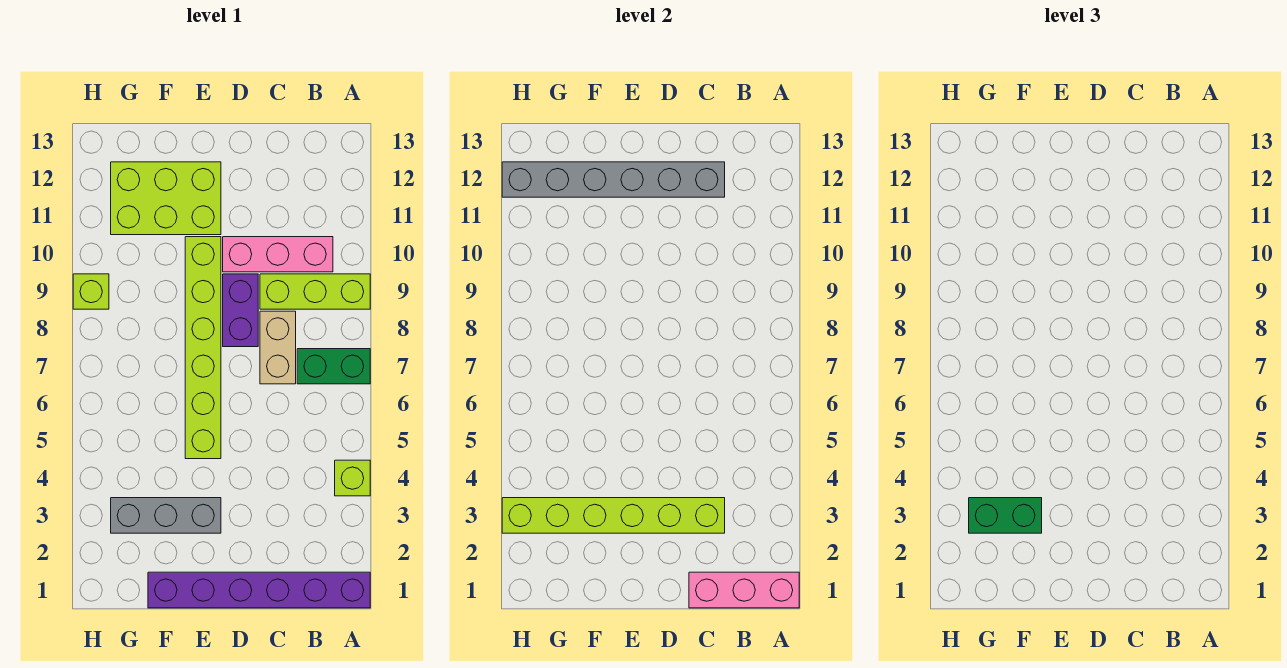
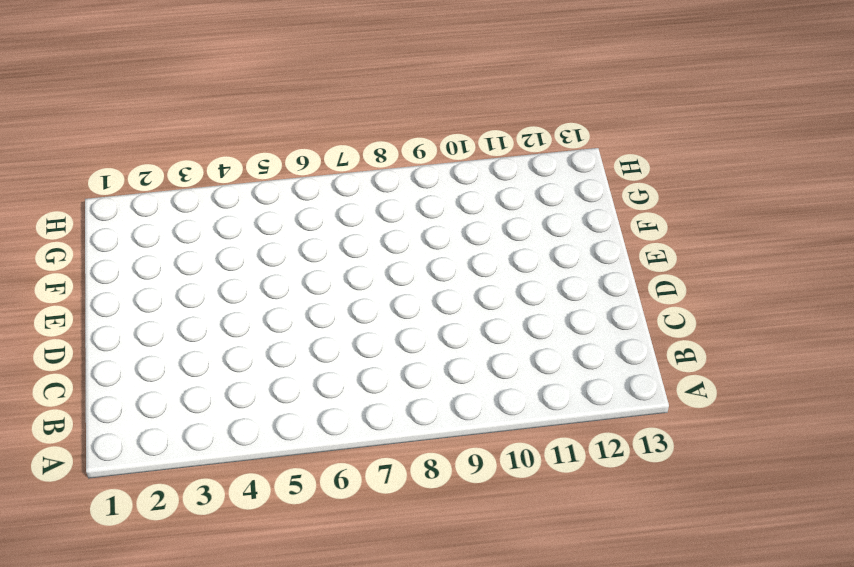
none -> purple 1x6 brick [148,572,370,608]
none -> lime 1x1 brick [335,460,370,496]
none -> green 1x2 brick [297,349,370,384]

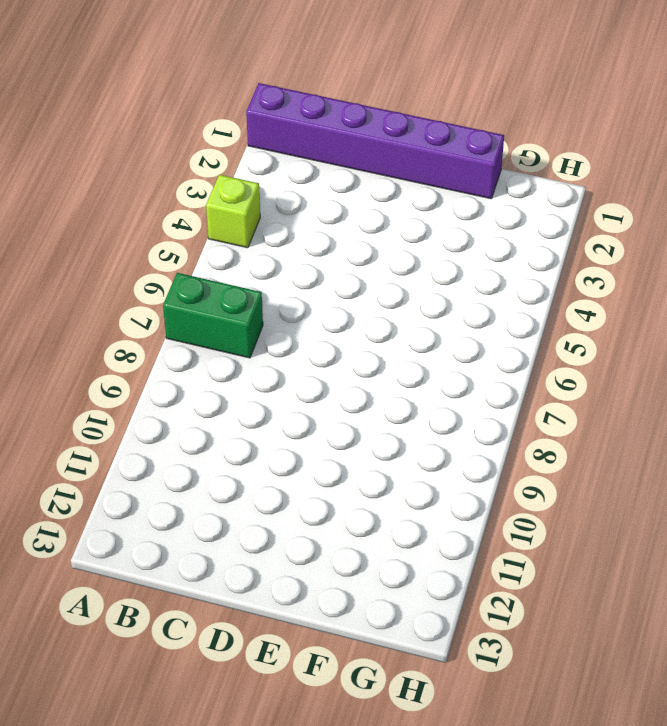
none -> lime 1x3 brick [260,274,370,309]
none -> pink 1x3 brick [223,237,333,272]
none -> tan 1x2 brick [260,311,296,384]

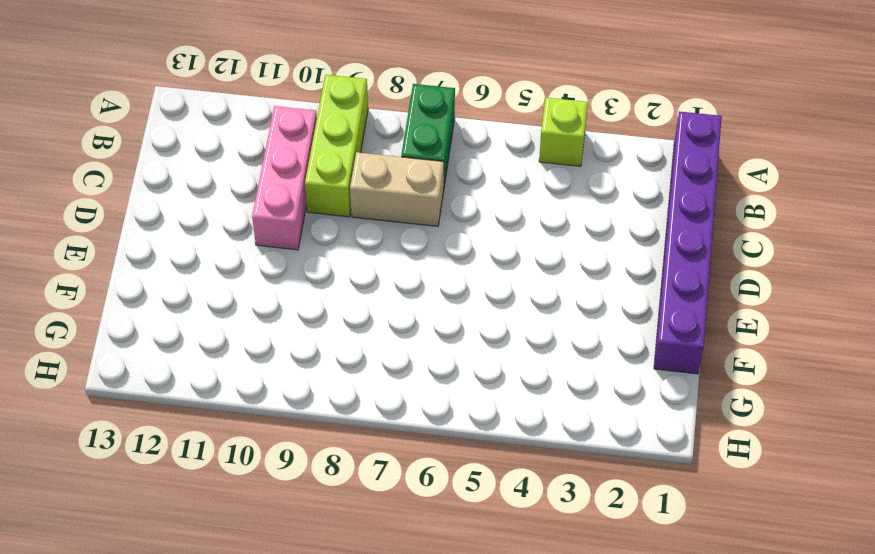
none -> purple 1x2 brick [223,274,258,347]
none -> grey 1x3 brick [111,498,221,533]
none -> lime 1x6 brick [185,237,221,459]

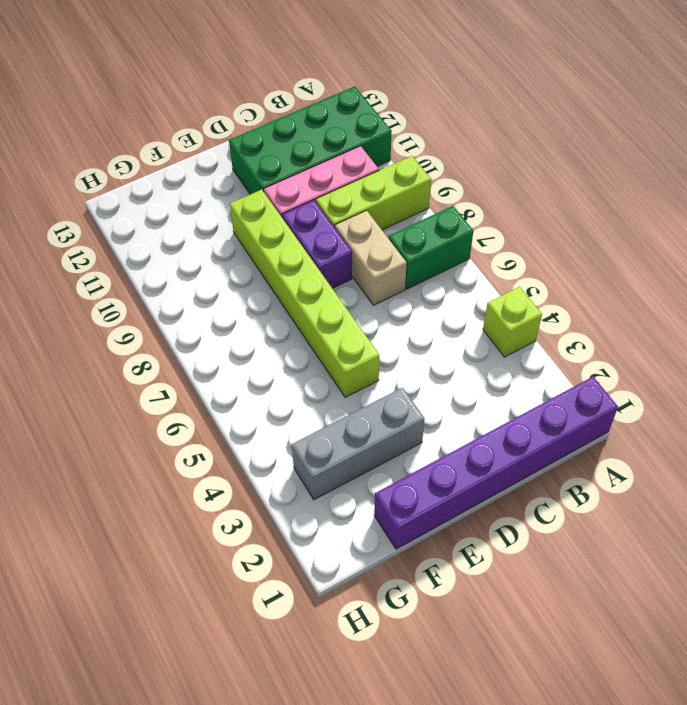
green 2x4 brick [229,87,392,194] -> none
none -> lime 2x3 brick [111,162,221,235]
none -> lime 1x1 brick [73,274,109,309]
none -> pink 1x3 brick [689,572,799,608]

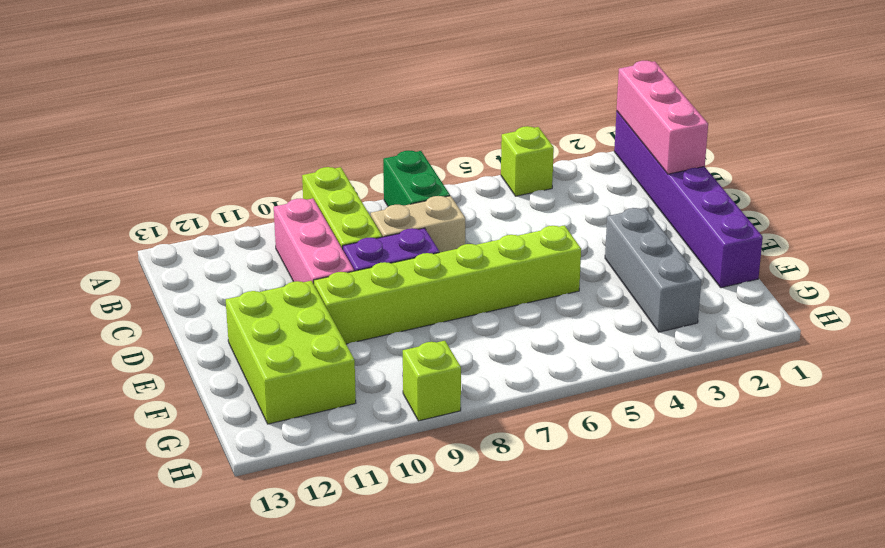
none -> lime 1x6 brick [502,498,725,533]
none -> grey 1x6 brick [502,162,725,197]
none -> green 1x2 brick [969,498,1042,533]

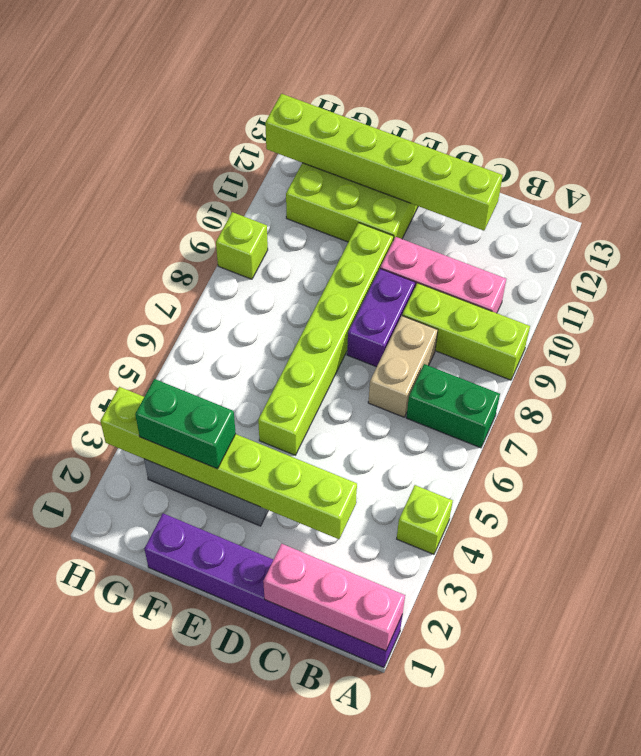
lime 1x6 brick [265,94,503,231] -> grey 1x6 brick [502,162,725,197]

